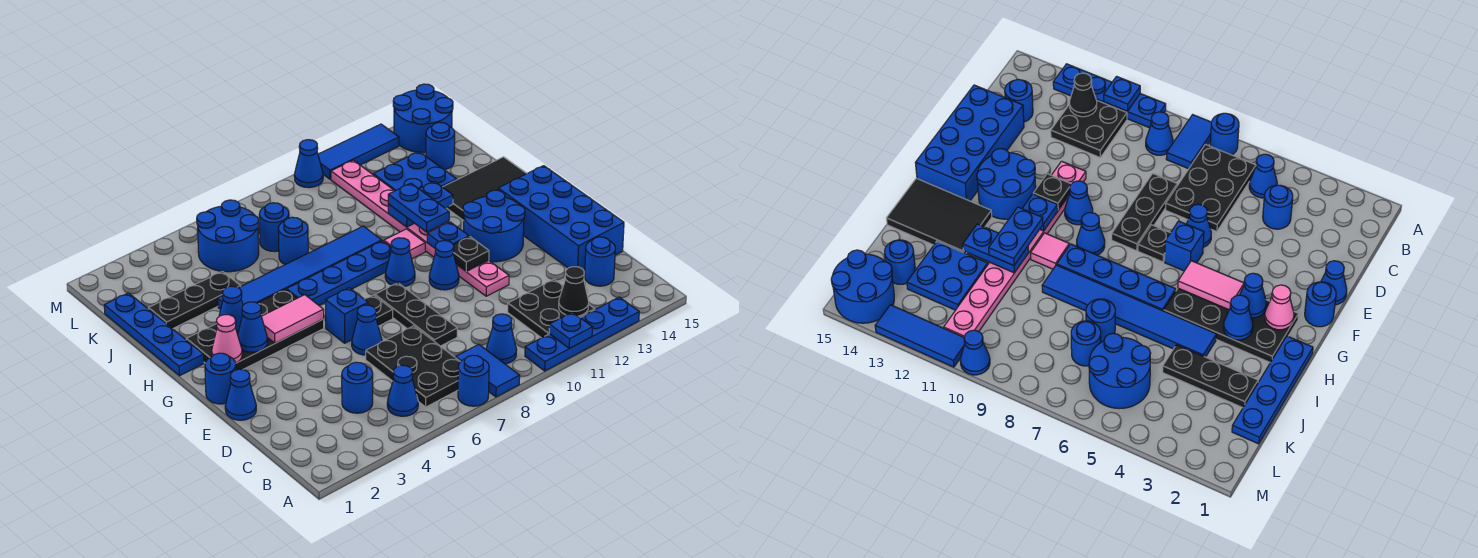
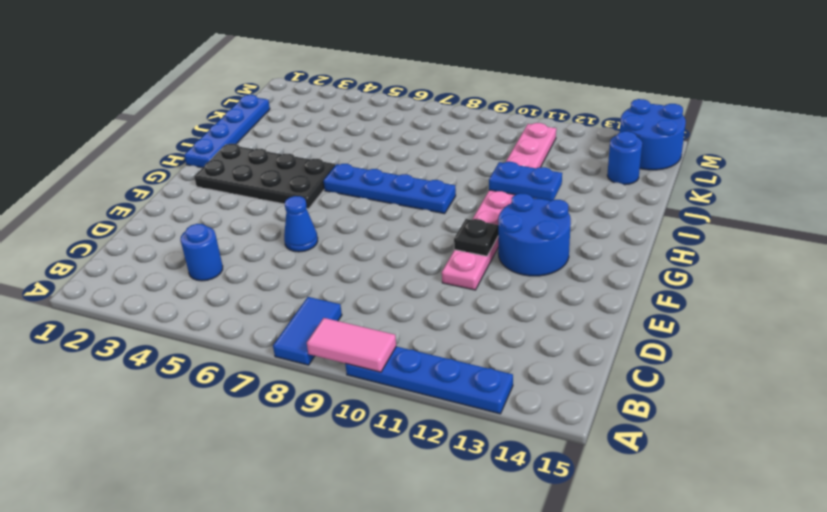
pink 1x2 tile [307,318,396,372] -> pink 1x2 tile moved to [261,295,324,343]
none -> blue 1x1 round brick [458,355,489,406]
none -> blue 1x1 cone [387,365,418,416]
none -> black 2x3 plate [366,326,460,407]
none -> blue 1x1 cone [486,314,517,364]

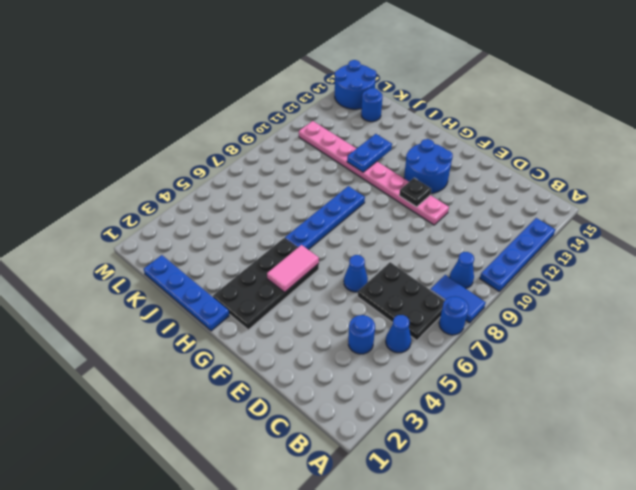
none -> black 2x2 plate [508,279,595,338]
none -> blue 1x1 round brick [584,237,615,286]
none -> black 1x3 plate [375,283,457,346]
none -> blue 2x4 brick [498,166,624,271]

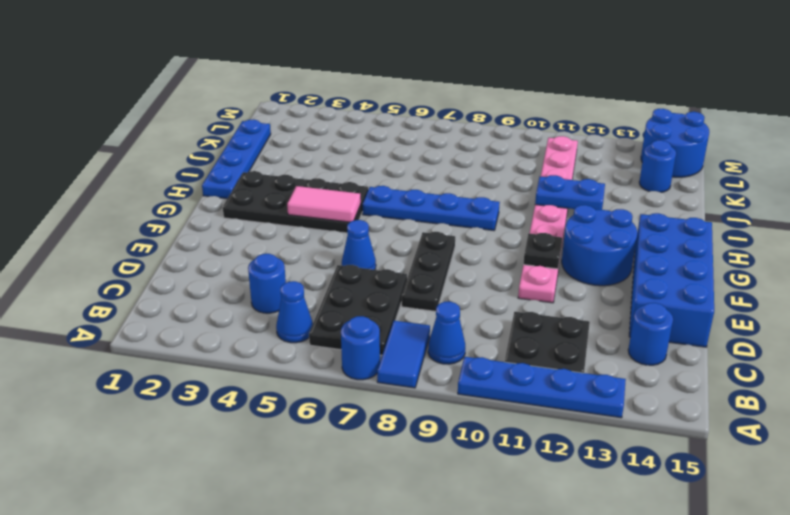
none -> blue 1x1 cone [225,369,256,420]
none -> blue 1x1 round brick [205,353,236,404]
none -> blue 1x1 brick [326,288,368,343]
none -> black 1x1 plate [365,295,393,326]

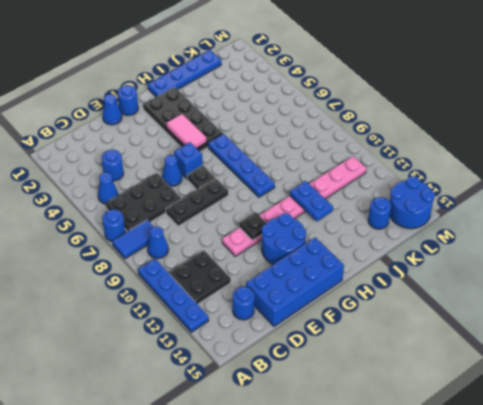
none -> blue 1x1 cone [429,241,459,290]
none -> blue 1x1 cone [385,238,415,287]
none -> pink 1x1 tile [384,229,425,259]
none -> black 2x3 tile [443,157,527,221]

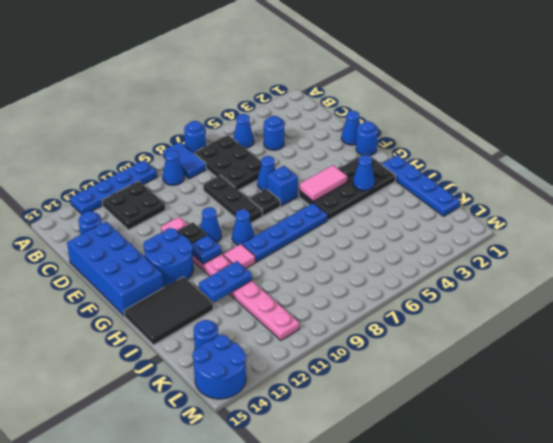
none -> blue 1x6 tile [218,226,382,309]
none -> black 1x3 plate [148,271,241,329]
none -> blue 1x1 round brick [278,217,308,265]
none -> blue 2x2 plate [373,152,457,191]

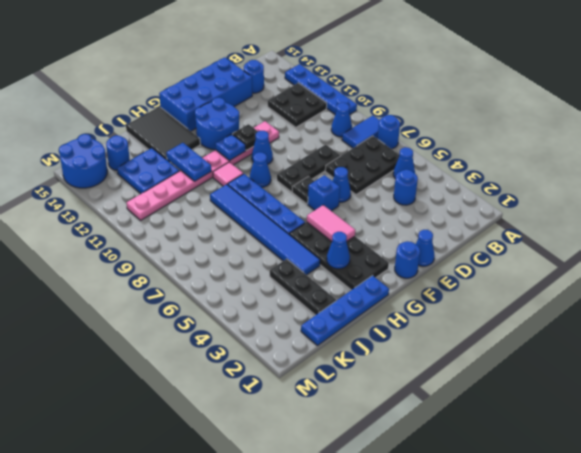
none -> blue 1x1 round brick [278,217,308,265]
none -> blue 2x2 round brick [197,200,259,272]
none -> blue 1x1 round brick [259,203,289,252]
none -> blue 1x1 cone [294,140,323,188]

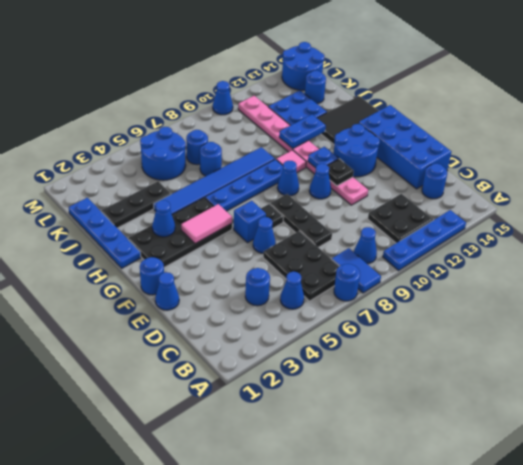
none -> blue 1x3 tile [318,124,399,179]
none -> blue 1x1 plate [549,312,592,348]
none -> black 1x1 cone [559,267,589,316]
none -> pink 1x1 cone [212,315,242,363]

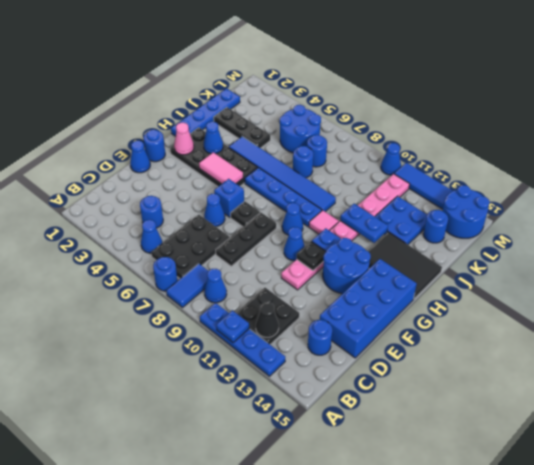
none -> blue 1x1 cone [238,302,268,352]
none -> blue 1x2 plate [388,183,449,232]

